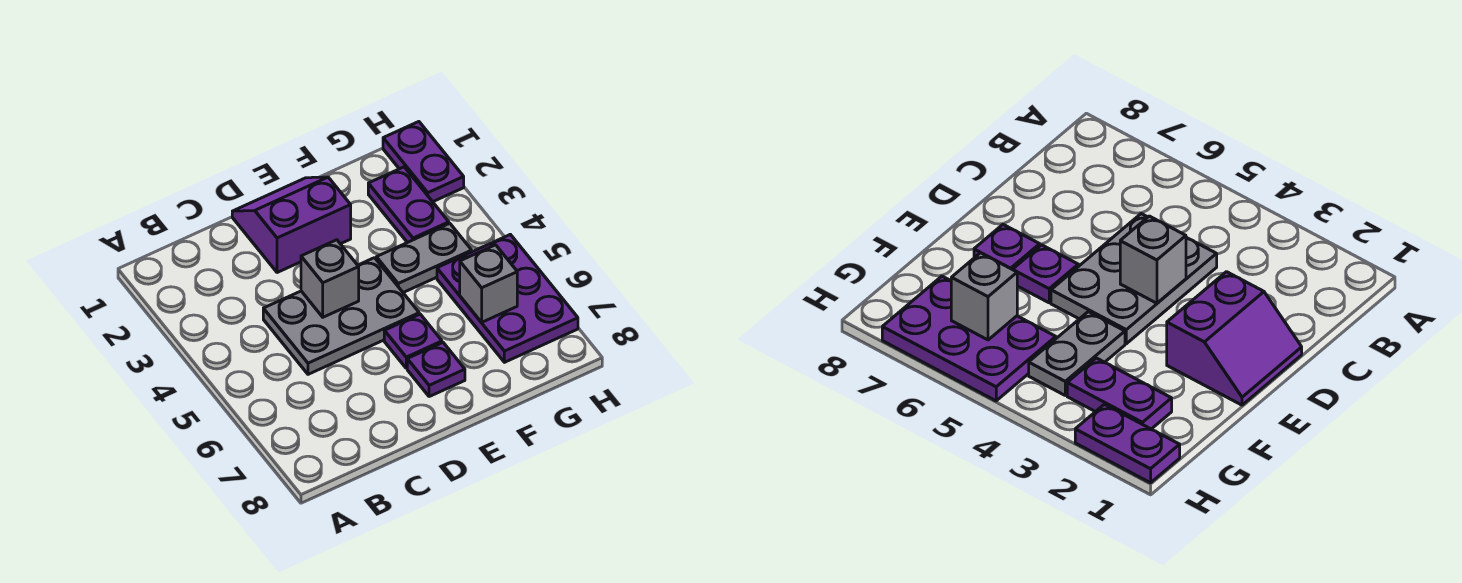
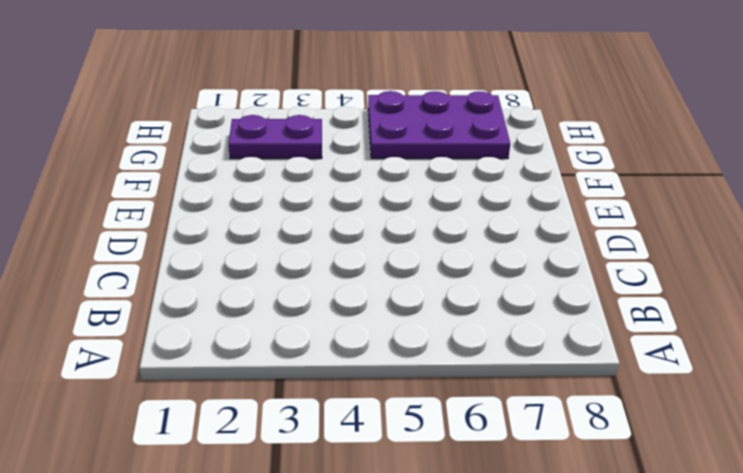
none -> grey 2x3 plate [263,258,419,374]
none -> purple 2x2 slope [232,177,351,273]

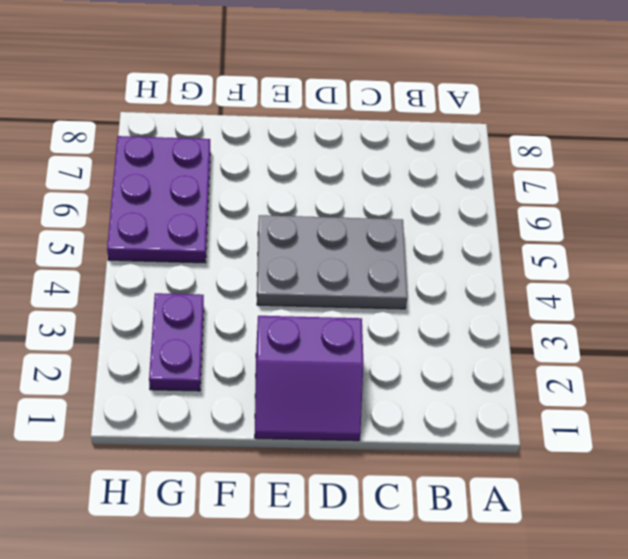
none -> purple 1x1 plate [384,314,442,368]
none -> purple 1x1 plate [407,343,465,397]

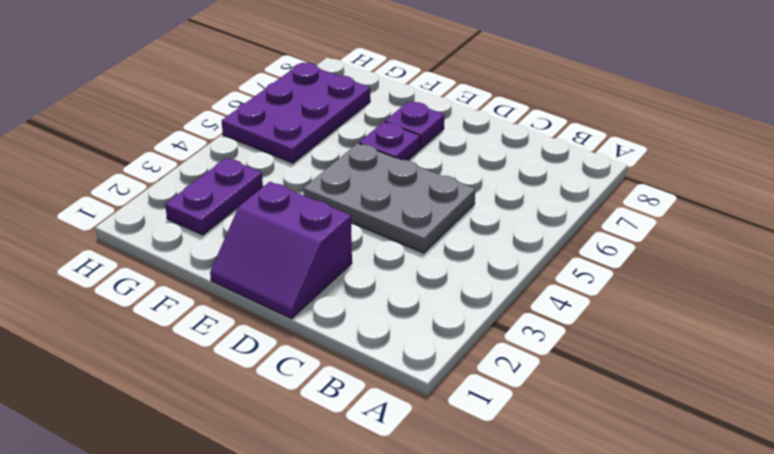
none -> grey 1x2 plate [376,223,472,293]
none -> purple 1x2 plate [383,122,464,202]

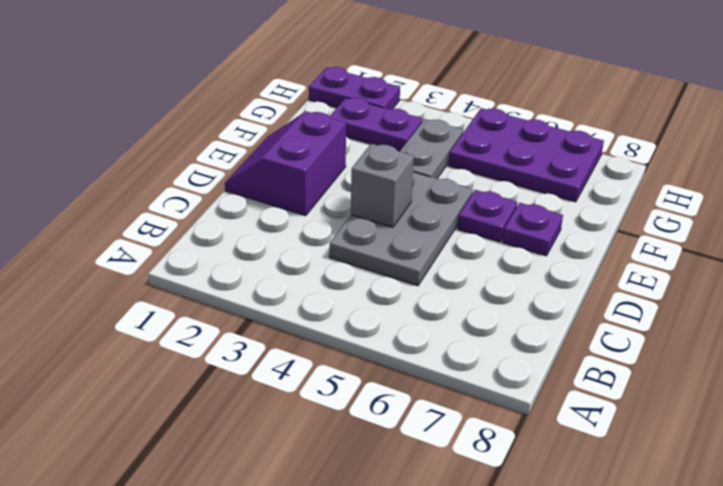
none -> grey 1x1 brick [460,245,517,322]

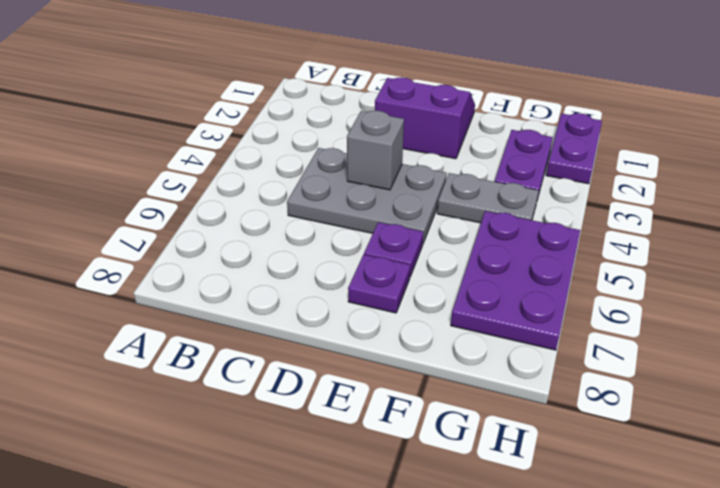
none -> grey 1x1 brick [460,245,517,322]

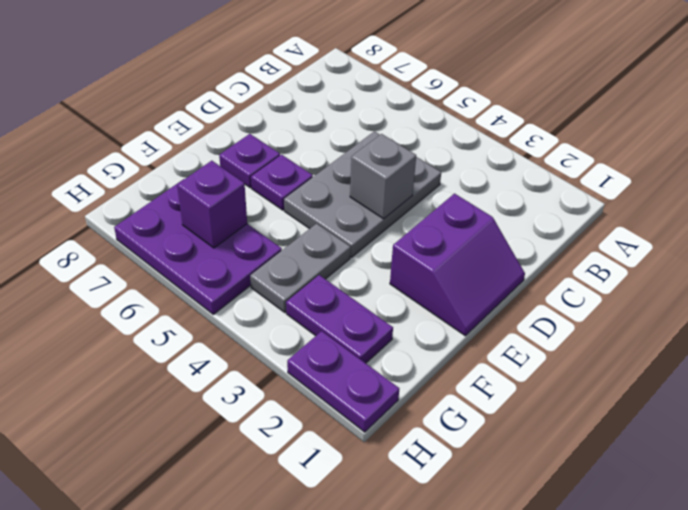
purple 1x1 brick [177,161,247,248] -> grey 1x1 brick [460,245,517,322]

